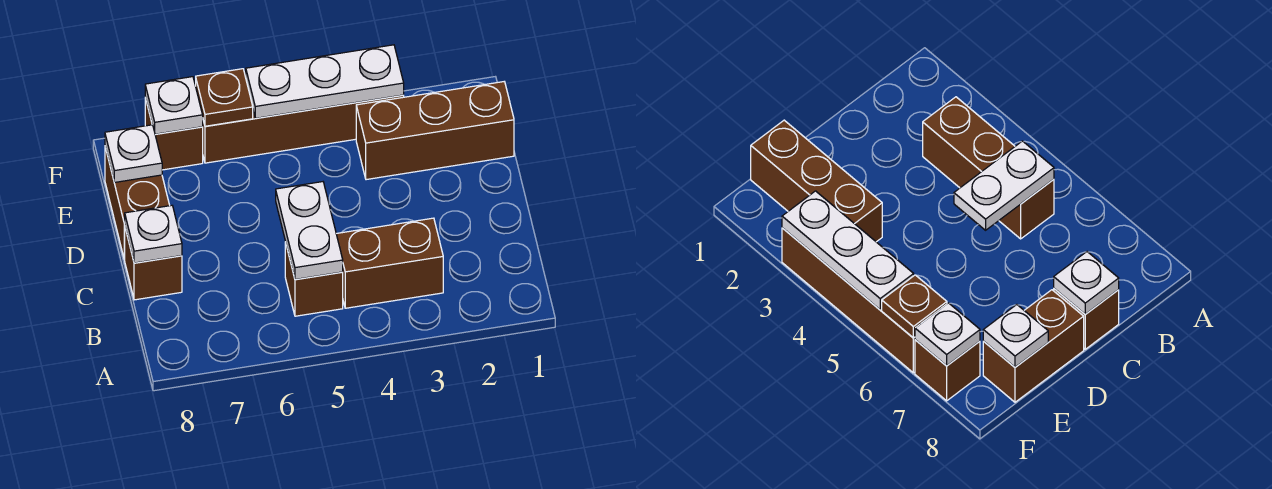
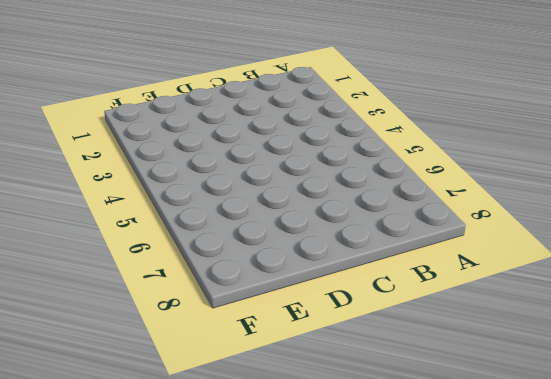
none -> brown 1x2 brick [336,218,443,308]
none -> brown 1x1 brick [285,242,343,316]
none -> brown 1x1 brick [124,228,182,300]

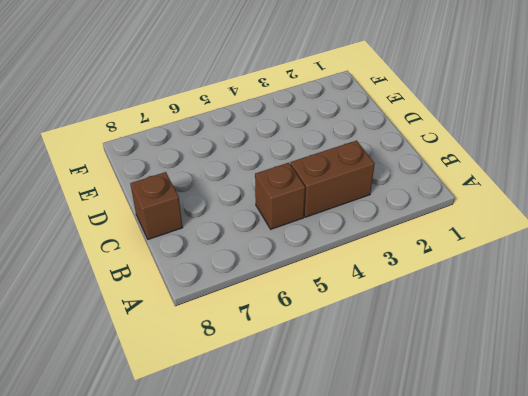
none -> brown 1x2 brick [105,147,170,259]
none -> brown 1x3 brick [356,82,514,180]
none -> brown 1x4 brick [203,95,404,163]

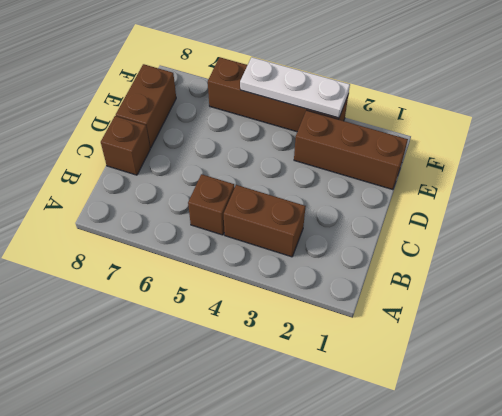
none -> brown 1x1 brick [145,98,203,170]
none -> white 1x2 plate [276,182,343,279]
none -> white 1x1 plate [125,205,182,263]

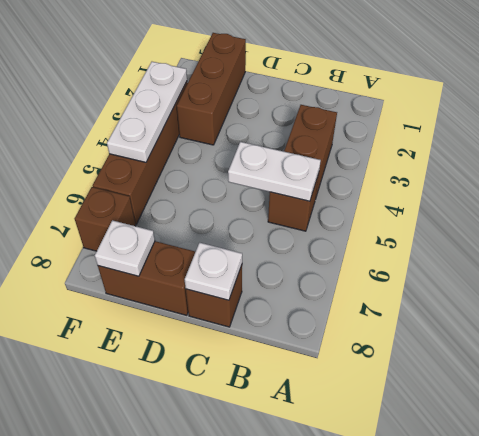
none -> brown 1x1 plate [196,69,253,126]
none -> white 1x1 plate [145,77,203,134]

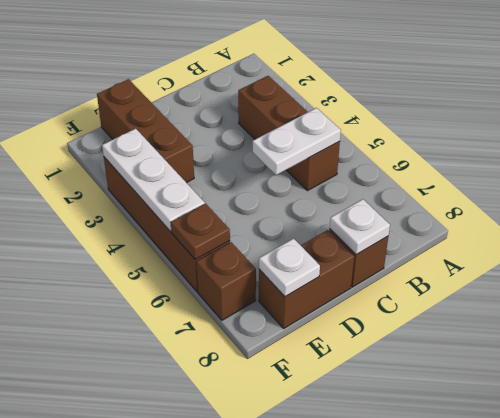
none -> white 1x1 plate [145,77,203,134]

